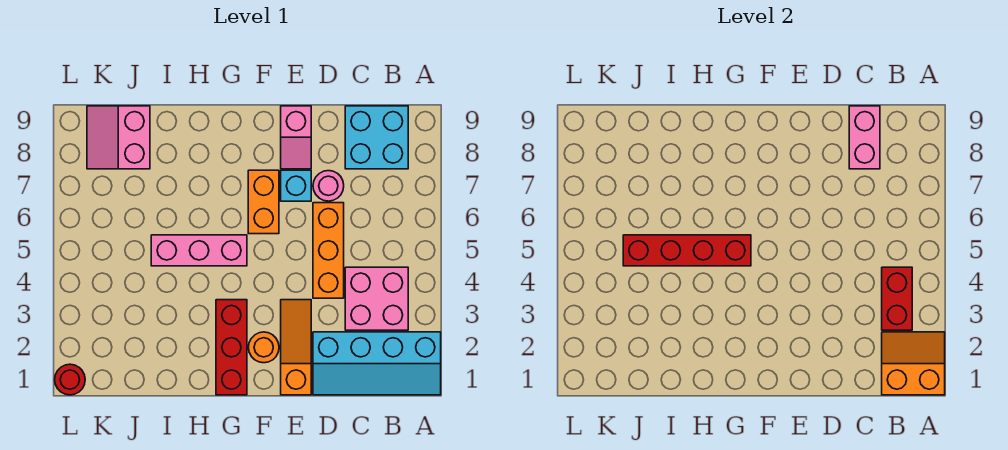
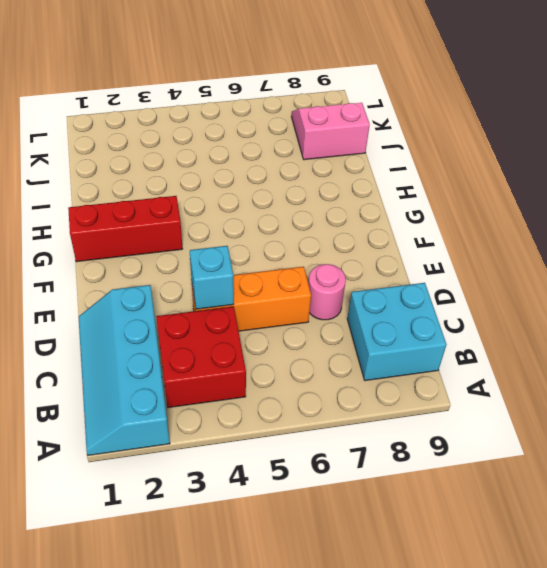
red 2x2 brick [156,306,246,408] -> pink 2x2 brick [345,267,408,330]
cyan 1x1 brick [190,246,234,309] -> cyan 1x1 brick moved to [281,170,311,201]
none -> orange 1x3 slope [281,300,311,395]
none -> pink 1x2 slope [281,106,311,169]
none -> orange 1x1 round brick [248,332,279,363]

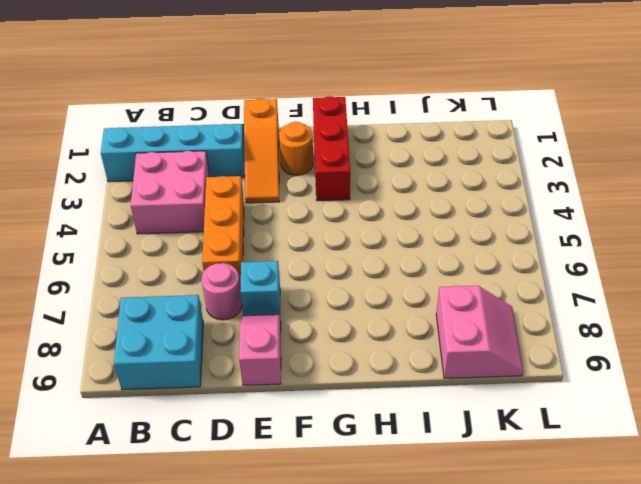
none -> orange 1x2 brick [248,170,279,234]
none -> pink 1x3 brick [151,235,247,266]
none -> red 1x1 round brick [55,364,85,395]

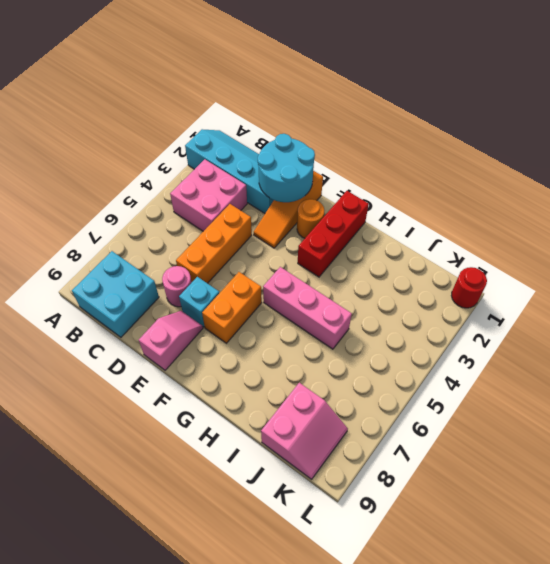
cyan 2x2 round brick [258,134,315,202] -> none
none -> orange 2x2 slope [882,332,945,395]
none -> red 1x2 brick [882,267,912,330]
none -> pink 1x2 brick [849,106,880,169]

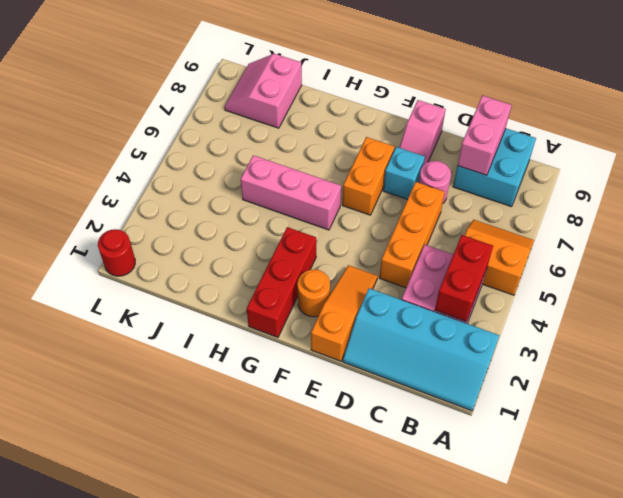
orange 2x2 slope [465,220,534,295] -> orange 2x2 slope moved to [882,332,945,395]
none -> red 1x4 brick [623,235,751,266]

